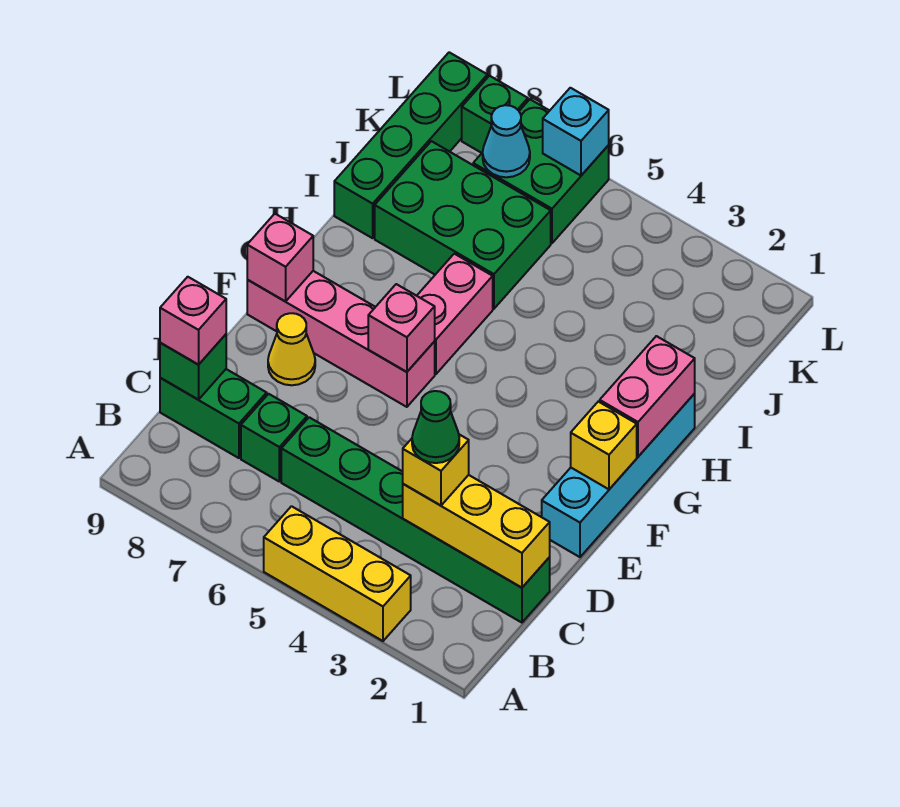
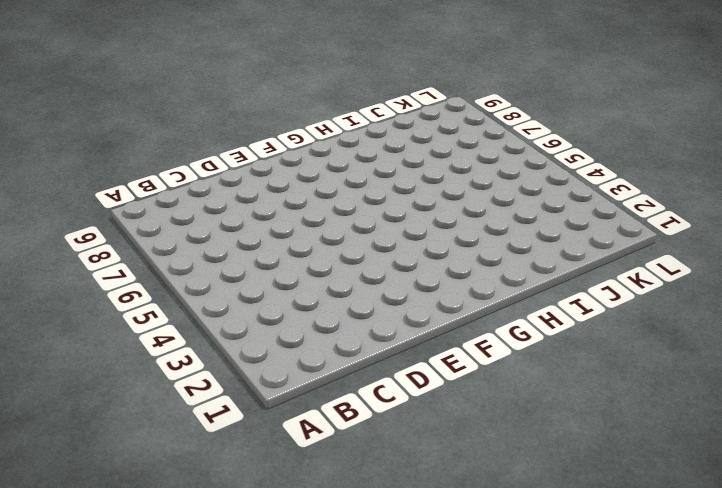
none -> yellow 1x3 brick [264,506,411,641]
none -> green 1x6 brick [281,417,550,623]
none -> green 1x1 brick [241,394,307,481]

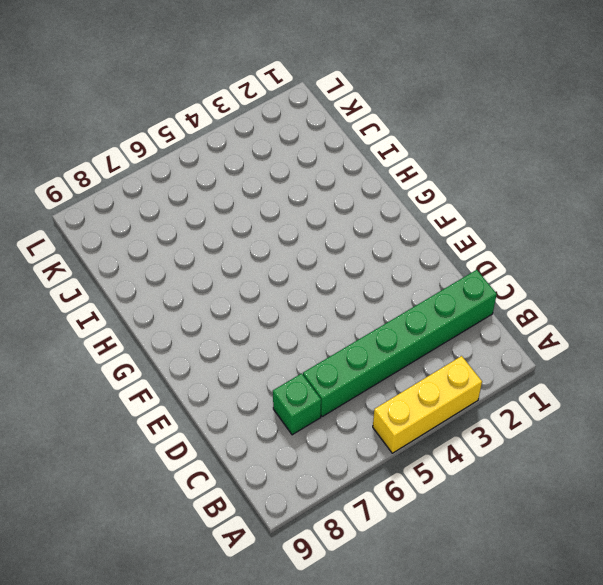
none -> green 1x2 brick [160,369,267,458]
none -> cyan 1x4 brick [542,394,695,557]
none -> yellow 1x1 cone [268,313,315,385]

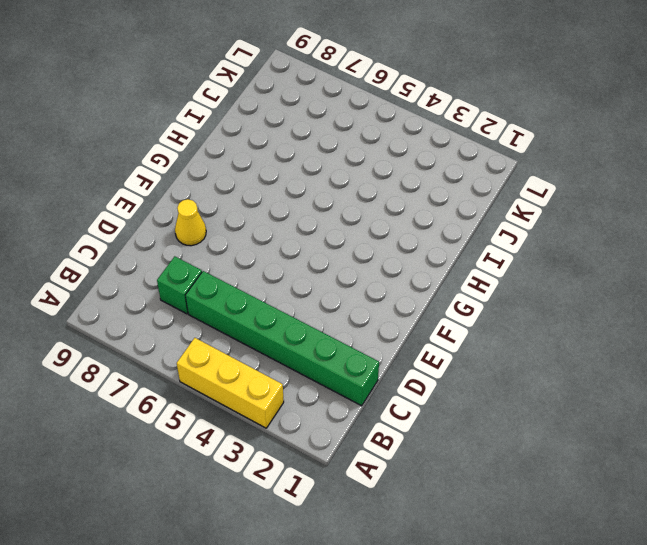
none -> green 1x2 brick [160,369,267,458]
none -> cyan 1x4 brick [542,394,695,557]
none -> pink 1x4 brick [247,271,435,407]

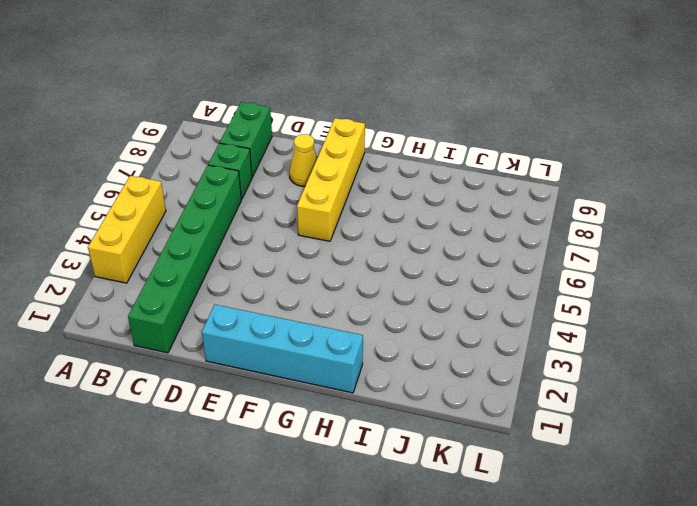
yellow 1x4 brick [297,118,365,241] -> pink 1x4 brick [247,271,435,407]
none -> pink 1x2 brick [417,254,493,374]
none -> green 2x3 brick [375,141,551,309]
none -> green 1x4 brick [334,52,487,238]

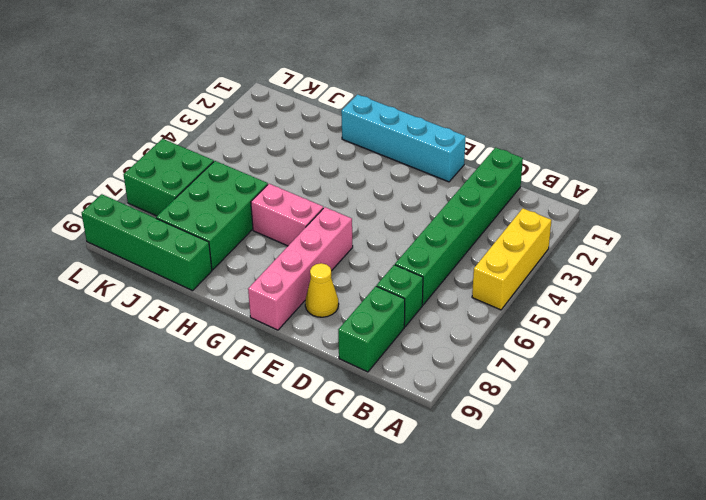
none -> green 1x1 brick [462,76,528,153]
none -> yellow 1x3 brick [403,475,550,588]
none -> green 1x1 brick [160,334,226,400]

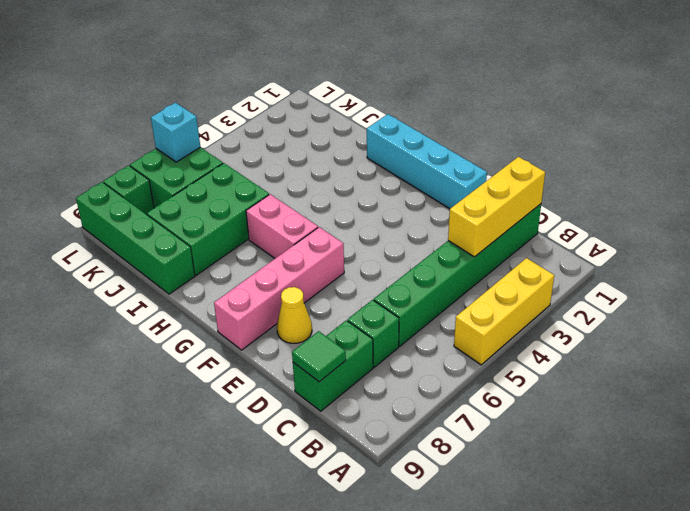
green 1x1 tile [292,331,346,382] -> green 1x1 brick [160,334,226,400]
none -> yellow 1x1 brick [571,402,637,489]
none -> pink 1x1 brick [368,284,435,372]
none -> pink 1x1 brick [247,214,313,301]

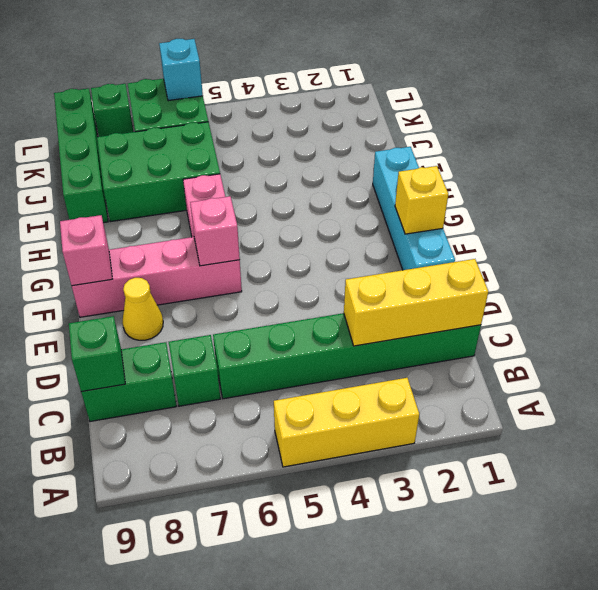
none -> pink 1x2 brick [600,336,695,457]
none -> cyan 1x1 cone [483,105,530,177]
none -> yellow 1x1 brick [403,434,469,506]

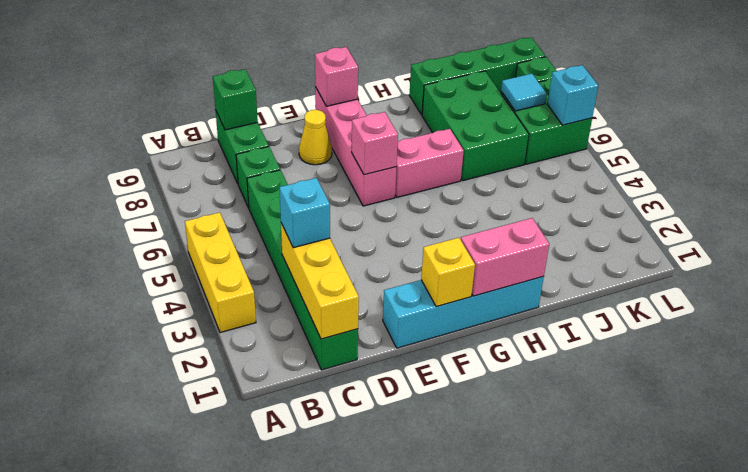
cyan 1x1 brick [279,178,330,248] -> yellow 1x1 brick [403,434,469,506]
cyan 1x1 tile [501,74,547,111] -> cyan 1x1 cone [483,105,530,177]
none -> pink 1x1 brick [160,277,226,365]
none -> green 1x1 cone [412,391,459,463]

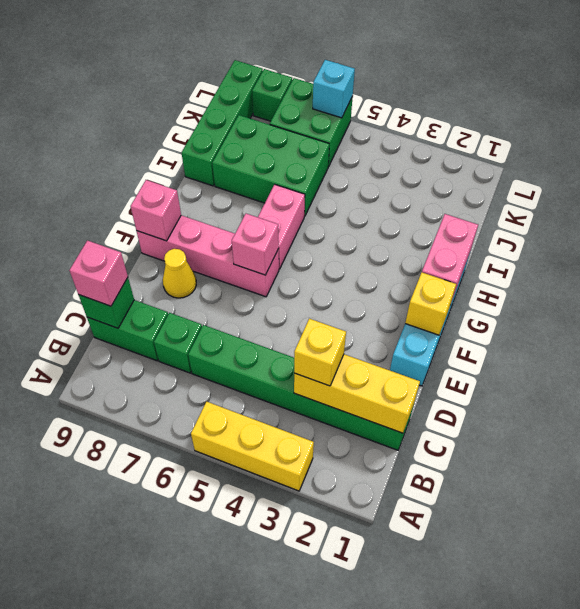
none -> cyan 1x1 cone [483,105,530,177]
none -> green 1x1 cone [412,391,459,463]

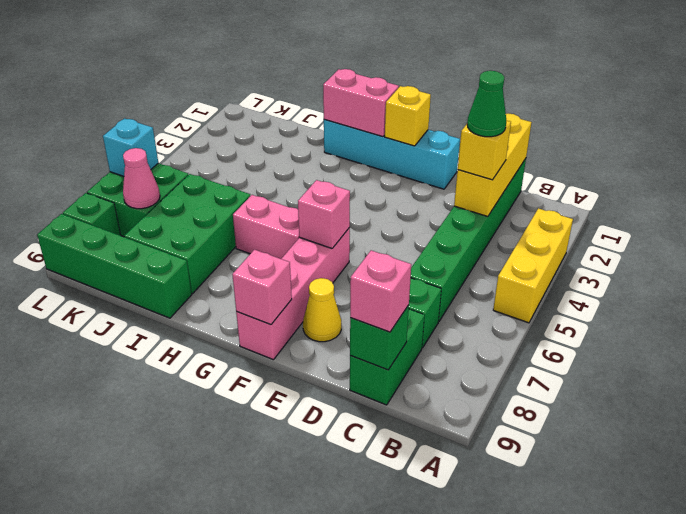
pink 1x1 cone [123,148,160,209] -> cyan 1x1 cone [483,105,530,177]

